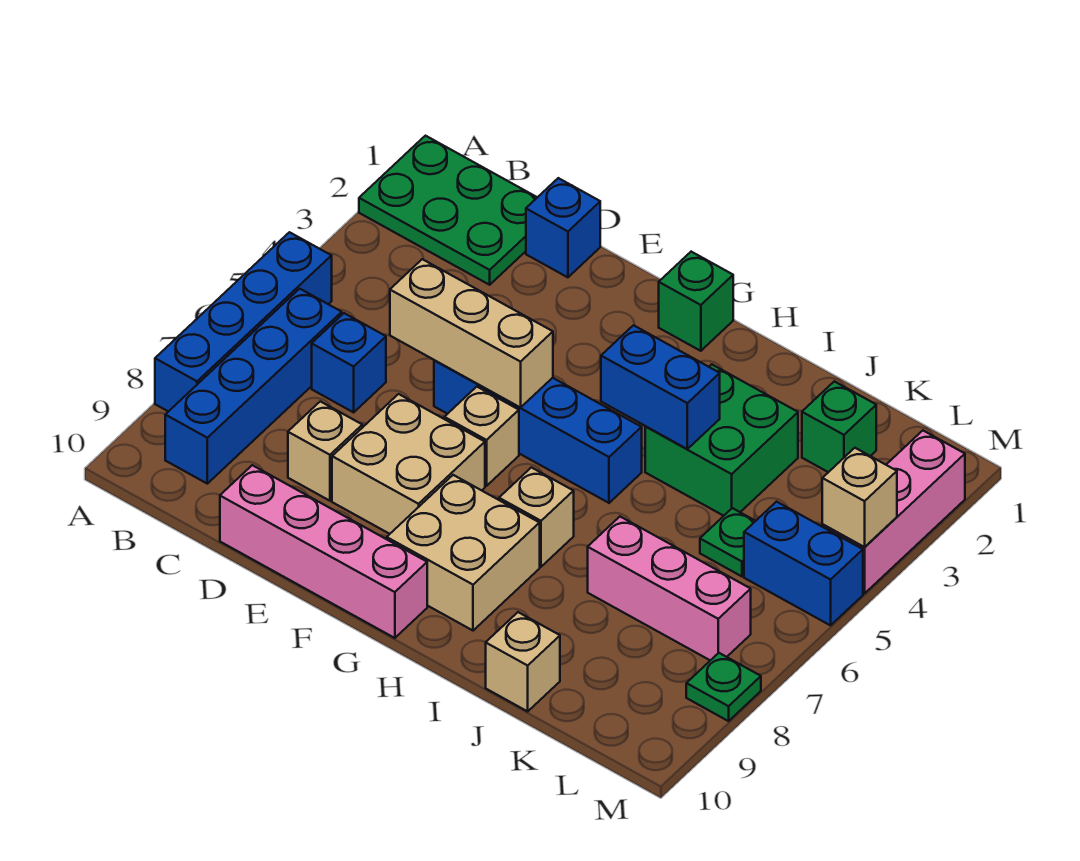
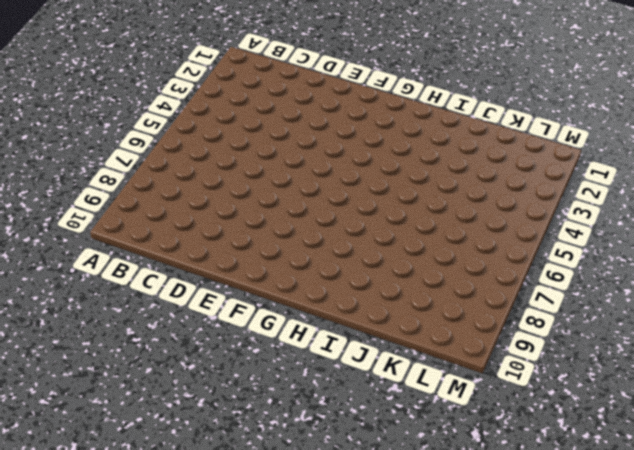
none -> green 2x3 plate [359,136,537,285]
none -> blue 1x4 brick [155,232,332,412]
none -> blue 1x4 brick [165,289,342,484]

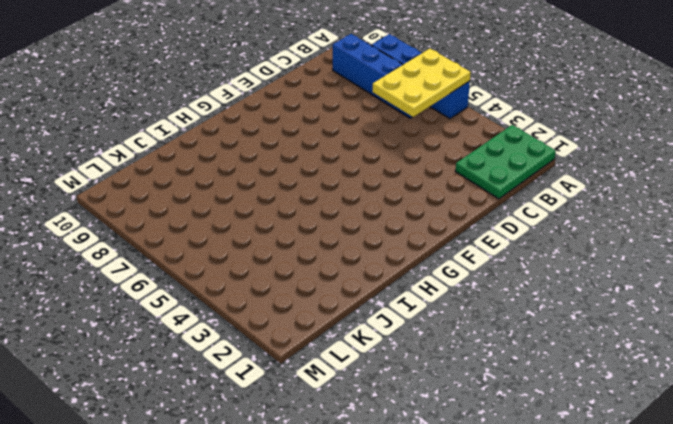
yellow 2x3 plate [372,49,471,117] -> none
none -> blue 1x1 brick [312,313,386,412]
none -> blue 1x1 brick [526,178,600,277]
none -> tan 1x1 brick [288,401,362,501]

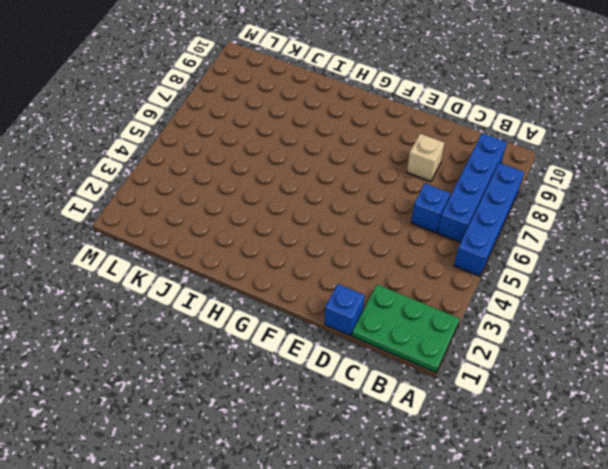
none -> pink 1x4 brick [220,465,427,638]
none -> blue 1x4 brick [434,360,642,503]
none -> tan 2x2 brick [332,394,485,534]

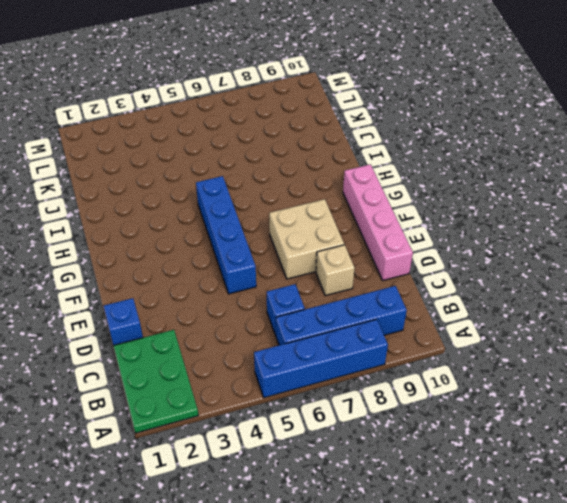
none -> tan 1x1 brick [444,387,519,486]
none -> green 1x1 brick [659,252,733,351]
none -> tan 2x2 brick [387,475,540,631]

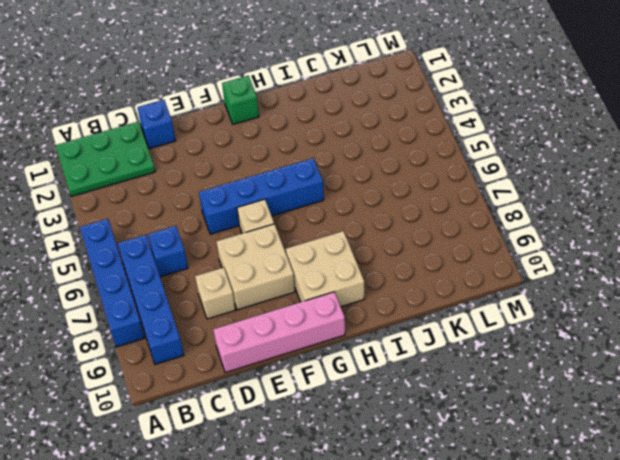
none -> tan 1x1 brick [499,468,574,567]
none -> green 2x2 brick [645,364,798,516]
none -> pink 1x3 brick [588,517,751,660]

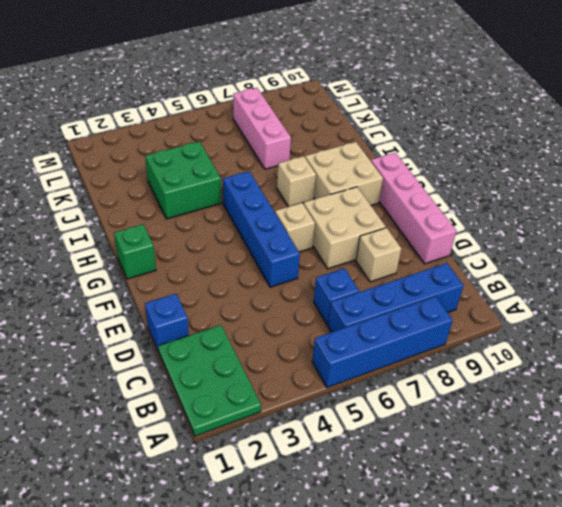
none -> tan 1x1 brick [486,612,560,711]
none -> green 1x1 brick [802,381,876,472]
none -> green 1x1 plate [700,508,755,576]

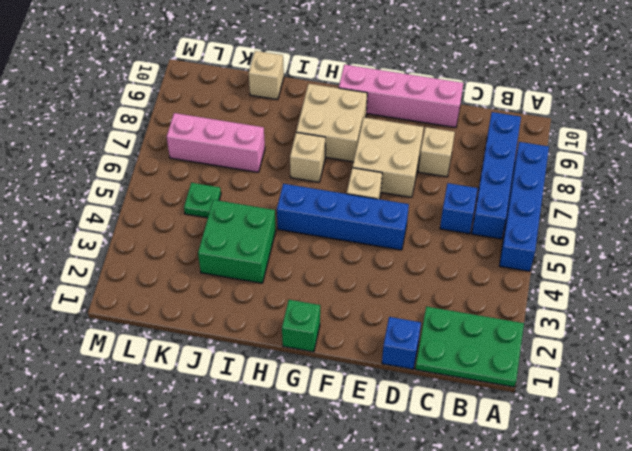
none -> green 1x1 brick [802,381,876,472]
none -> blue 1x2 brick [744,502,863,625]
none -> pink 1x3 brick [822,431,965,594]

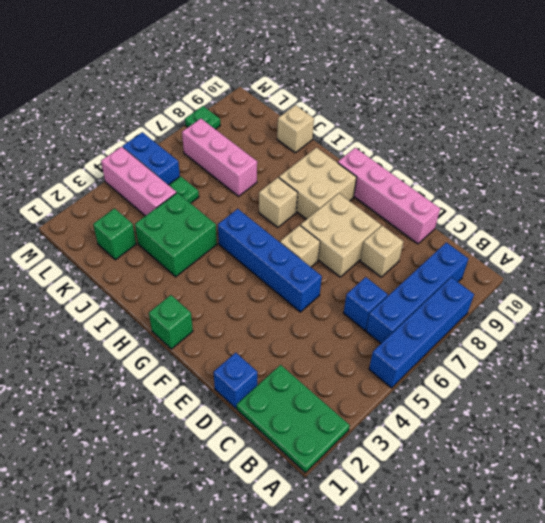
pink 1x3 brick [101,147,176,216] -> pink 1x3 brick turned to [822,431,965,594]
none -> tan 1x3 brick [390,259,553,408]
none -> blue 1x2 brick [601,325,720,449]
none -> tan 1x1 brick [822,448,897,547]

